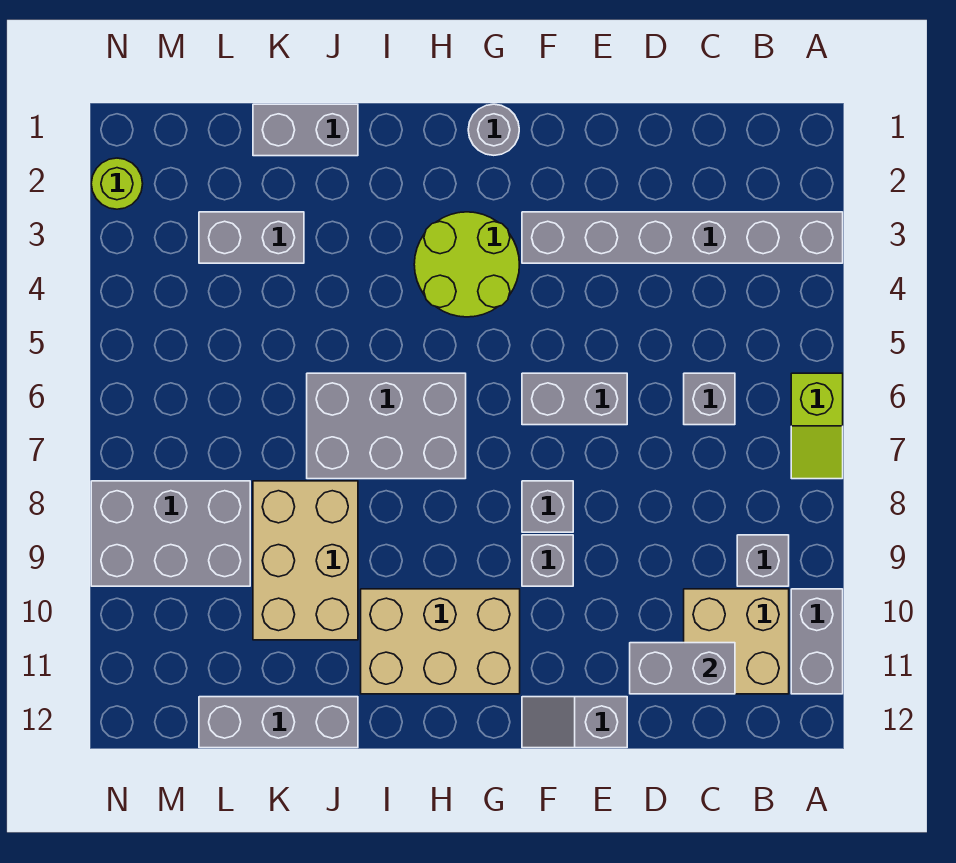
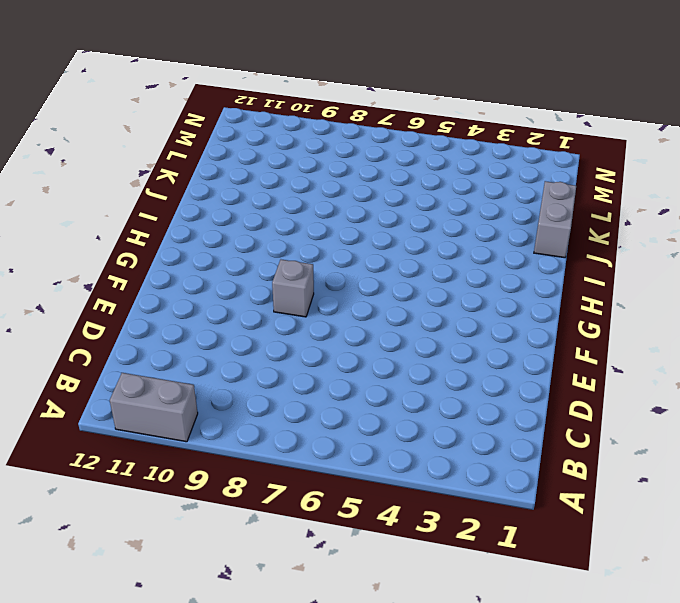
none -> grey 1x6 brick [522,212,843,263]
none -> lime 1x2 slope [791,373,843,479]
none -> grey 1x1 brick [737,535,789,586]

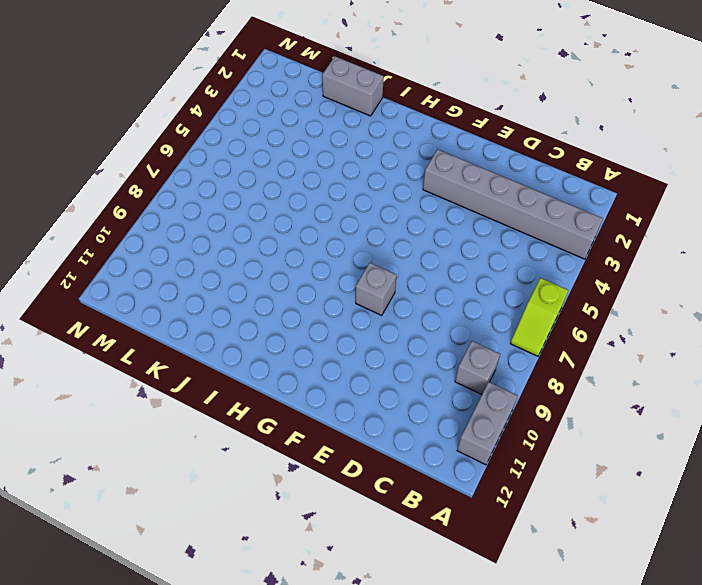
none -> tan 2x2 brick [684,589,789,694]
none -> grey 1x1 brick [684,373,735,425]
none -> grey 1x2 brick [522,373,627,425]

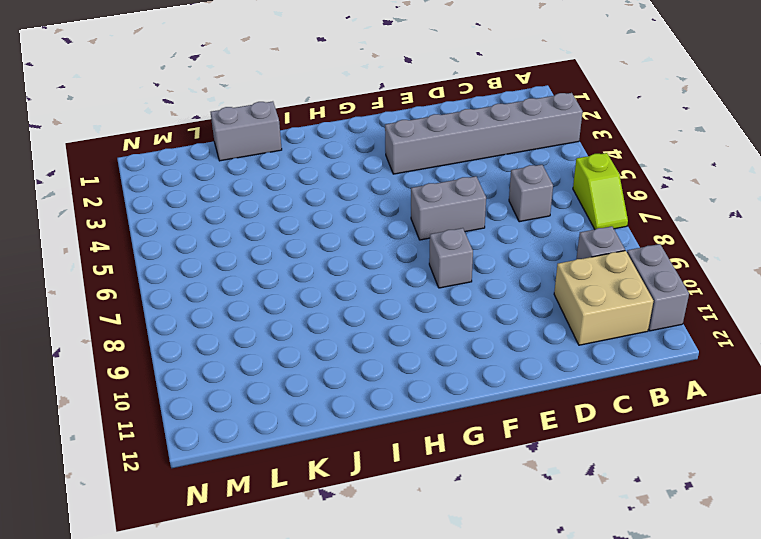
none -> grey 1x2 slope [522,697,627,748]
none -> grey 1x1 brick [522,535,573,586]
none -> grey 1x1 round brick [468,104,519,155]

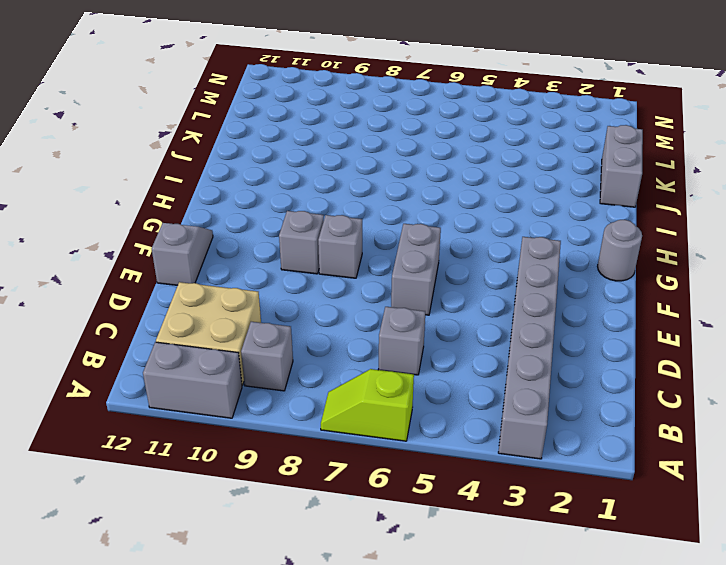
none -> lime 2x2 round brick [414,212,519,317]
none -> tan 2x3 brick [361,589,520,694]
none -> grey 2x3 brick [307,373,466,479]

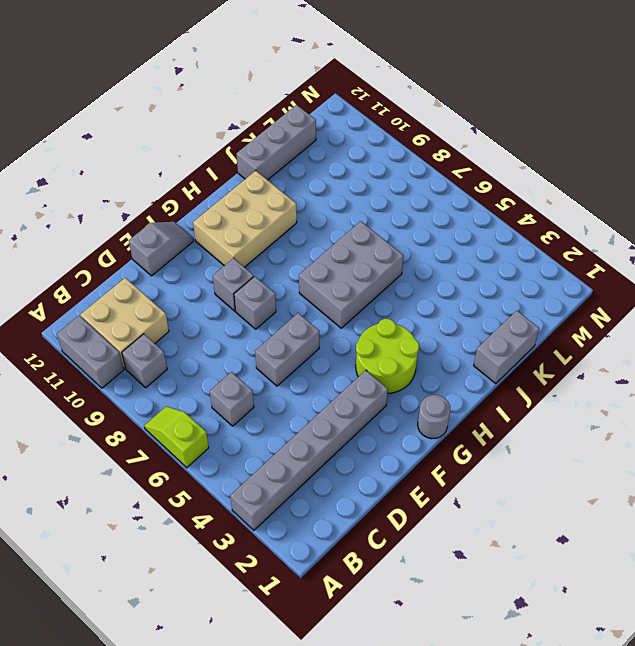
none -> tan 2x3 brick [253,481,358,640]
none -> grey 1x2 brick [199,212,304,263]
none -> grey 2x3 brick [91,481,250,586]

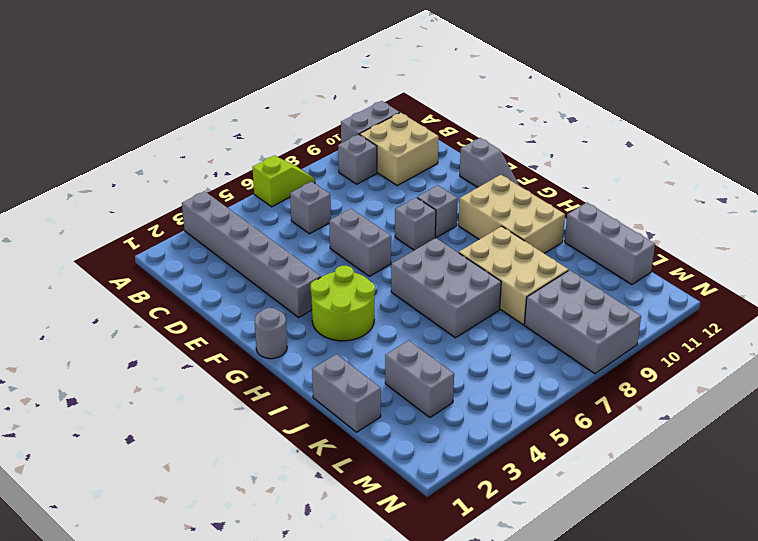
tan 2x3 brick [459,226,569,325] -> tan 2x3 brick turned to [253,481,358,640]
none -> lime 1x1 round brick [91,158,143,209]
none -> grey 1x2 brick [630,643,735,694]

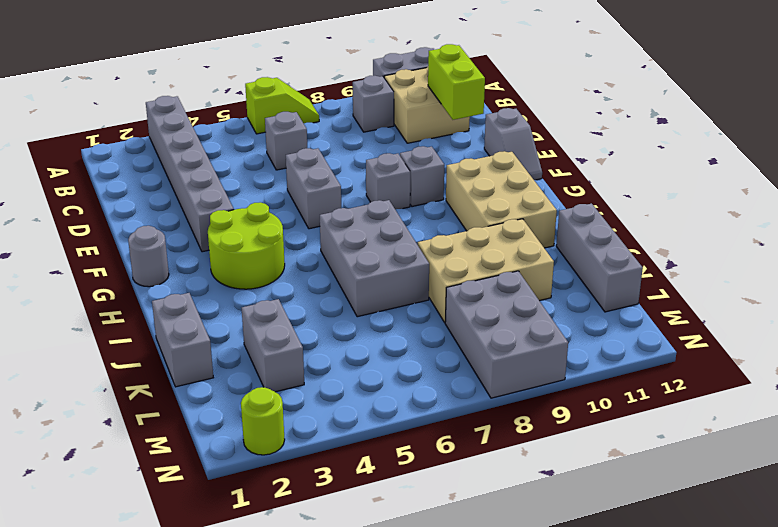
lime 1x2 brick [428,44,485,120] -> grey 1x2 brick [630,643,735,694]

